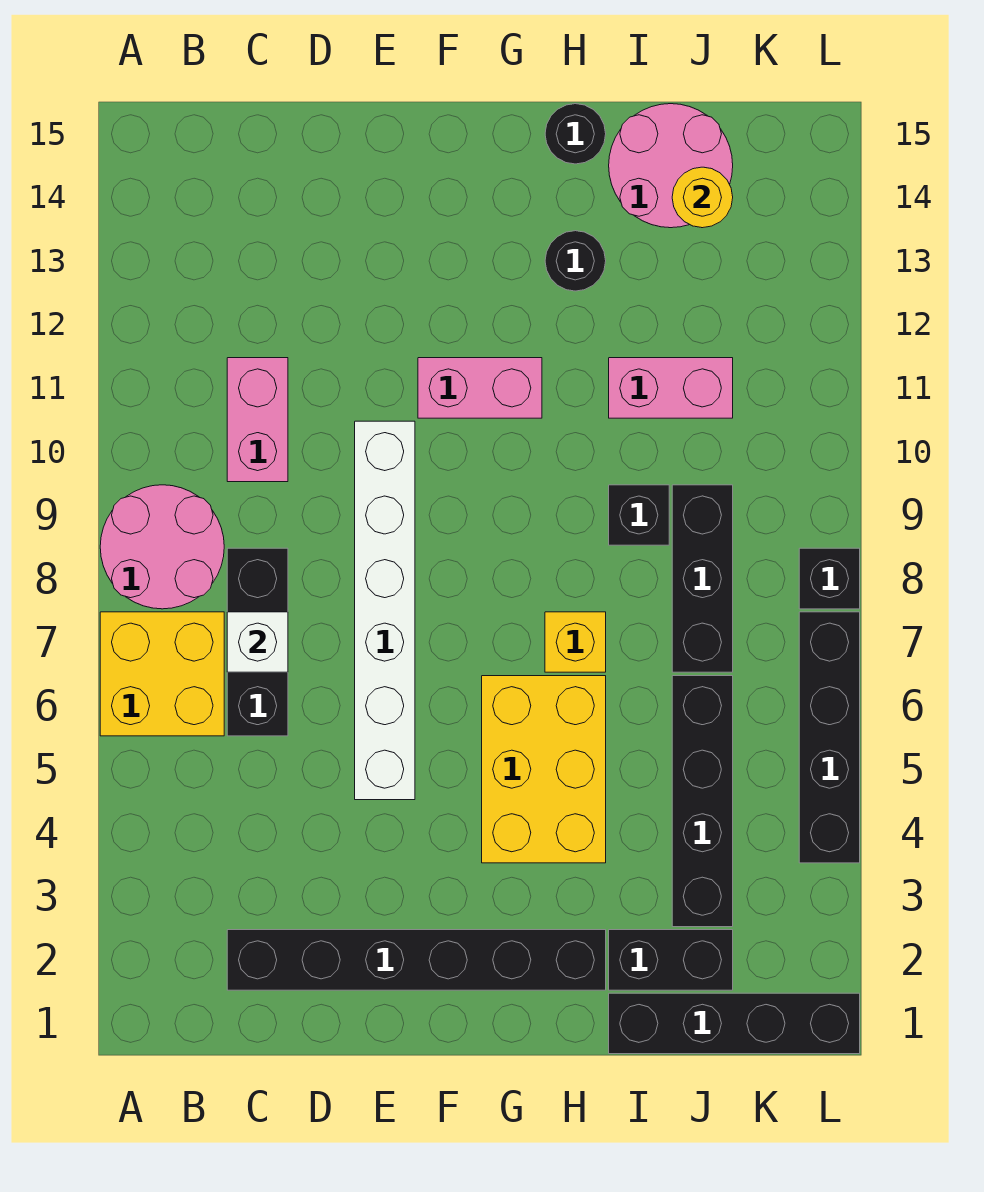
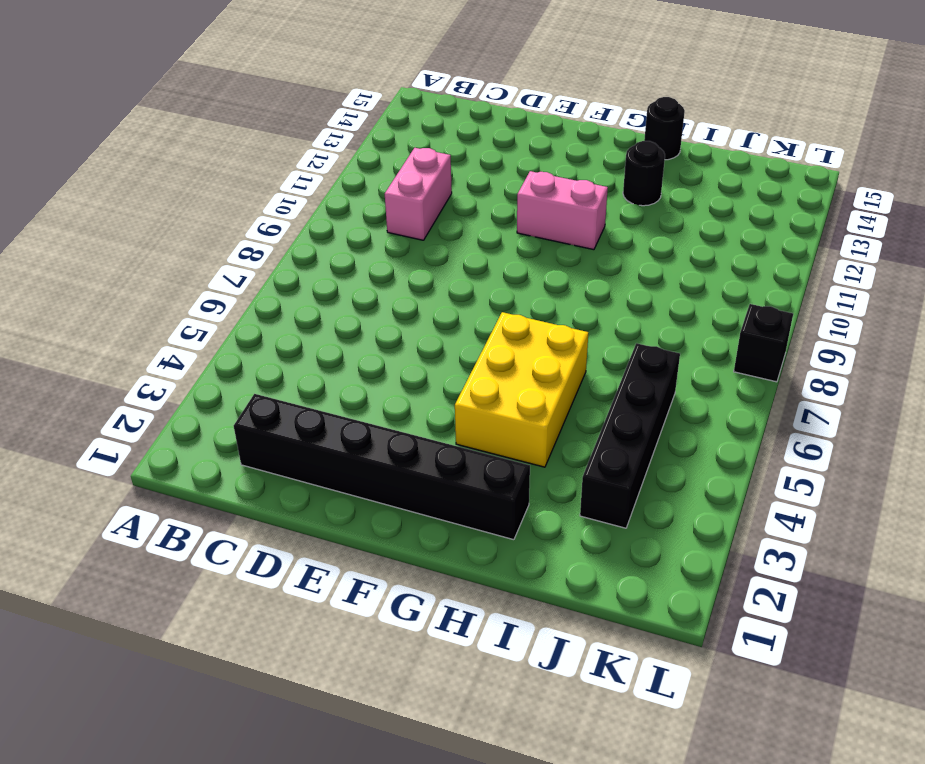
none -> yellow 2x2 brick [100,612,224,736]
none -> pink 2x2 round brick [100,485,224,609]
none -> black 1x3 brick [227,548,288,736]

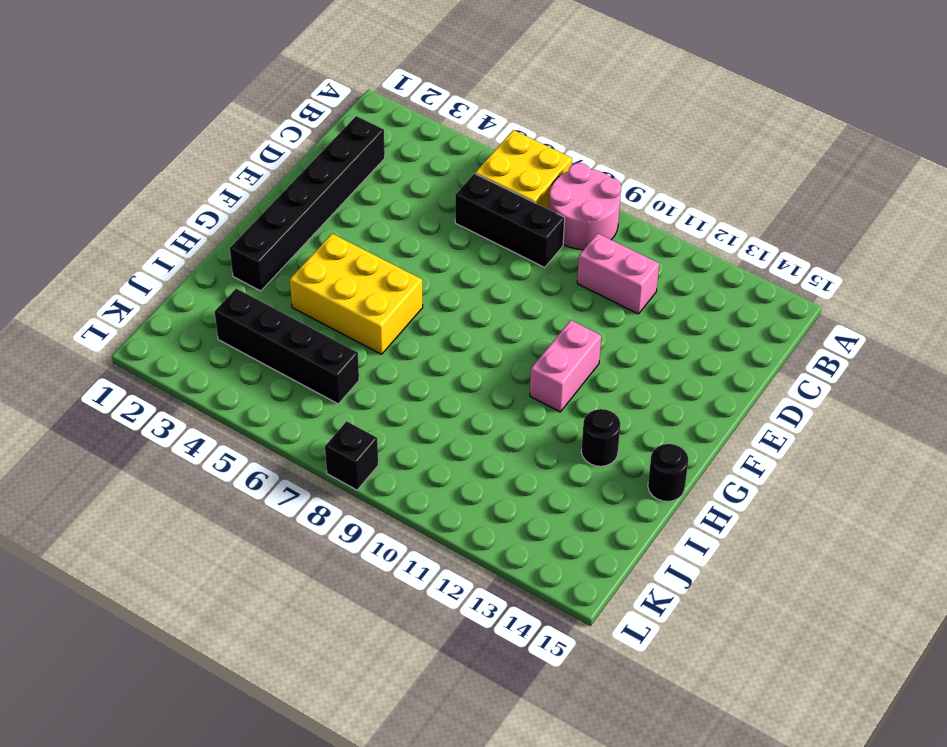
none -> white 1x6 brick [355,421,415,800]
none -> yellow 1x1 brick [545,612,606,672]
none -> black 1x4 brick [609,993,860,1054]

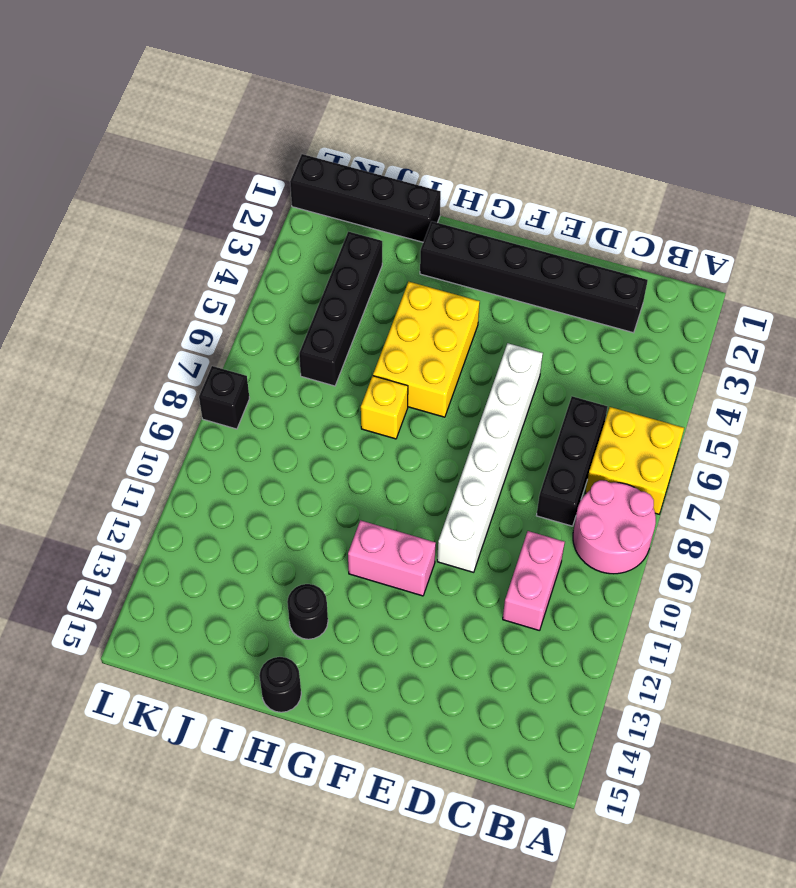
none -> black 1x2 brick [609,930,733,990]
none -> black 1x1 brick [609,485,669,545]
none -> pink 1x2 brick [609,358,733,418]

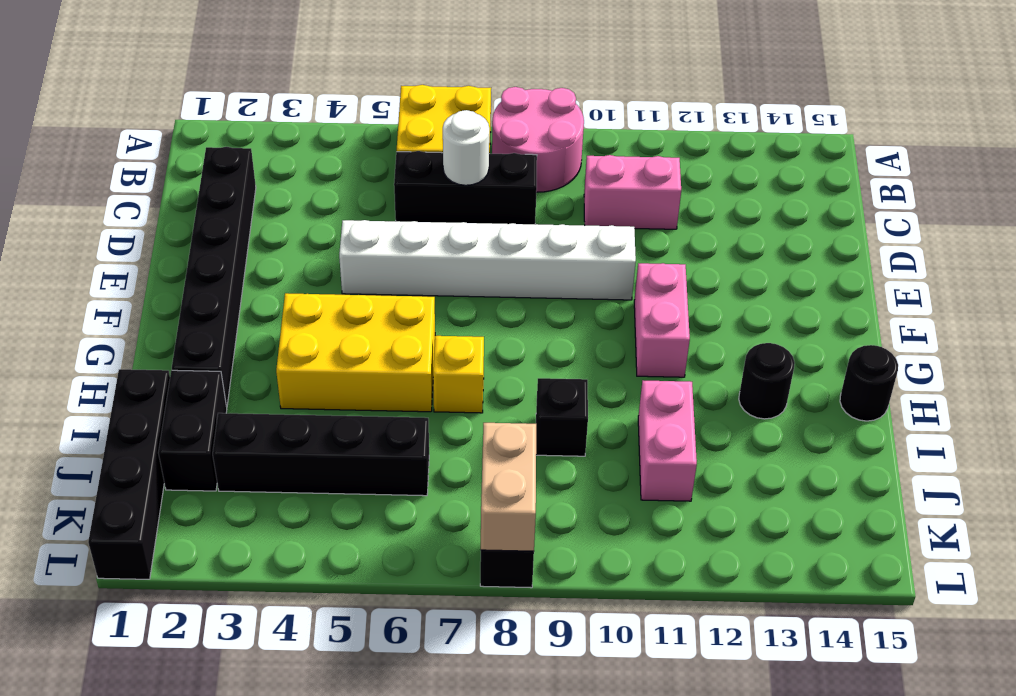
white 1x1 round brick [443,110,489,185] -> white 1x1 brick [227,612,288,672]
tan 1x2 brick [481,423,536,551] -> none
none -> pink 2x2 round brick [609,104,733,228]
none -> black 1x3 brick [672,485,733,672]
none -> black 1x4 brick [799,612,860,863]

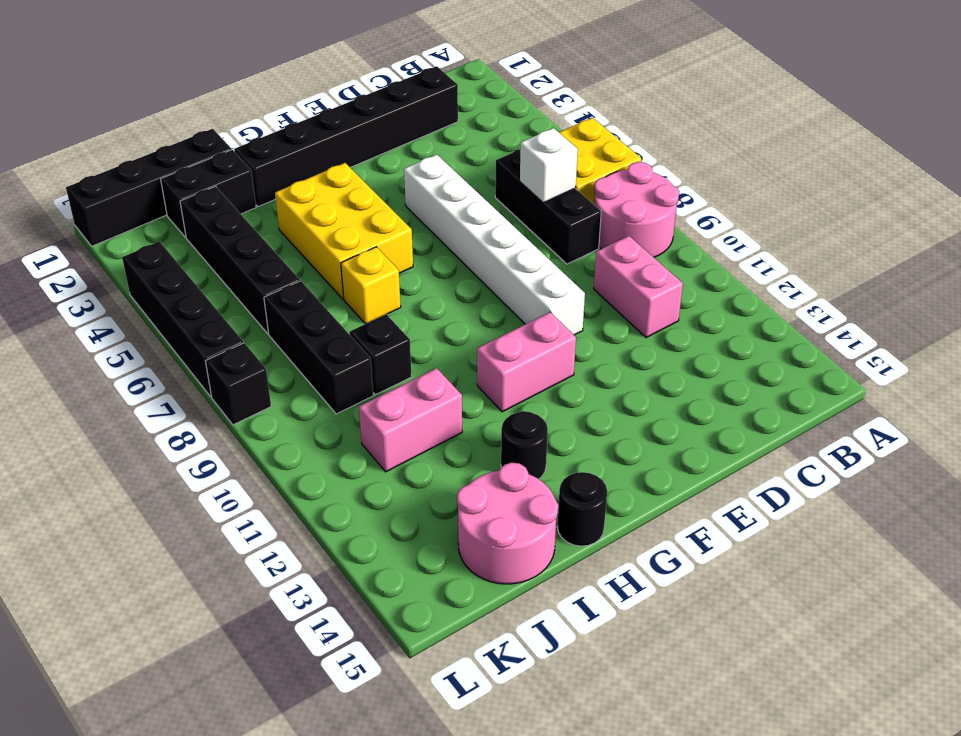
none -> yellow 1x1 round brick [672,167,733,228]

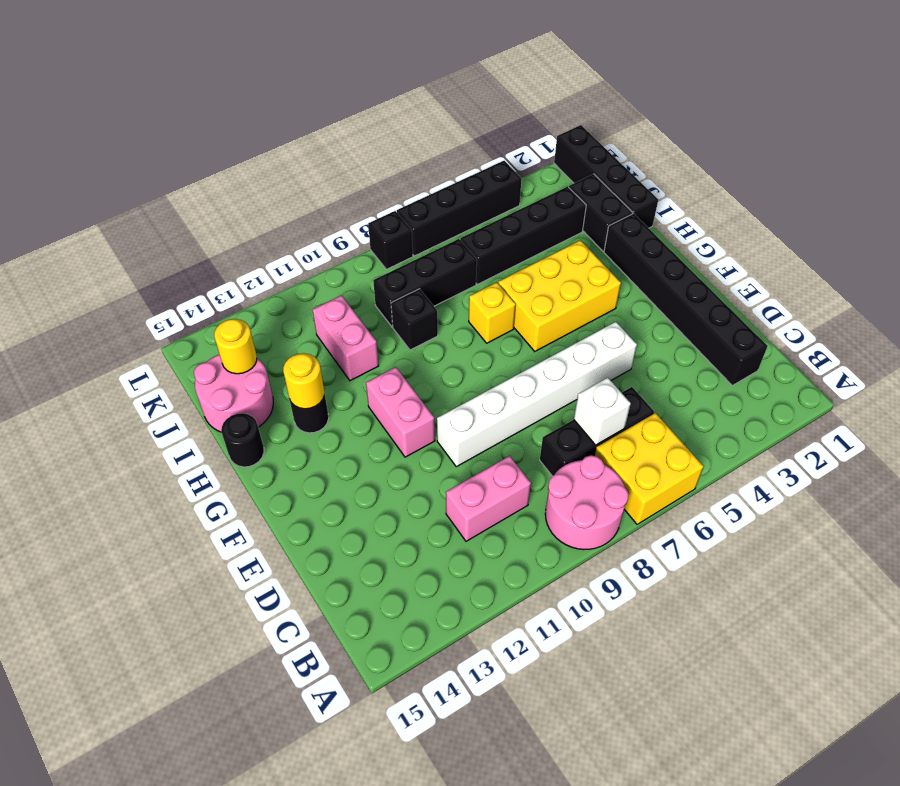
yellow 1x1 round brick [283,353,324,409] -> none

